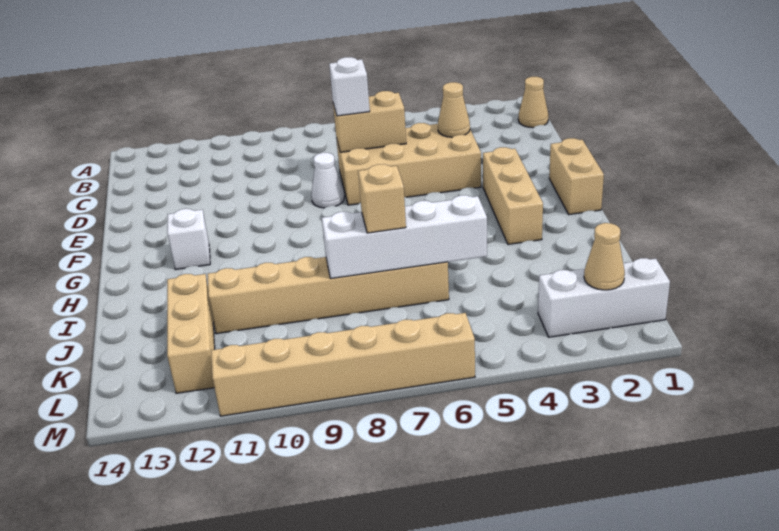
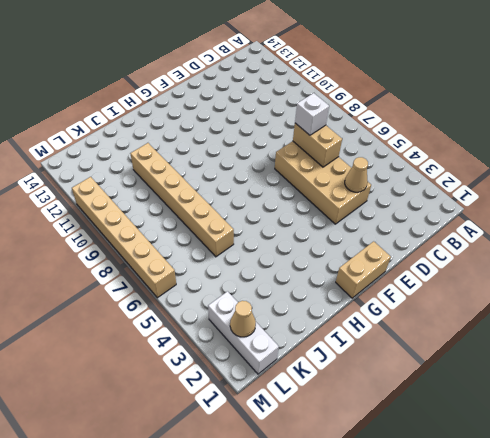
none -> tan 1x1 cone [518,77,548,128]
none -> white 1x1 cone [311,153,344,208]
none -> tan 1x3 brick [483,147,543,244]

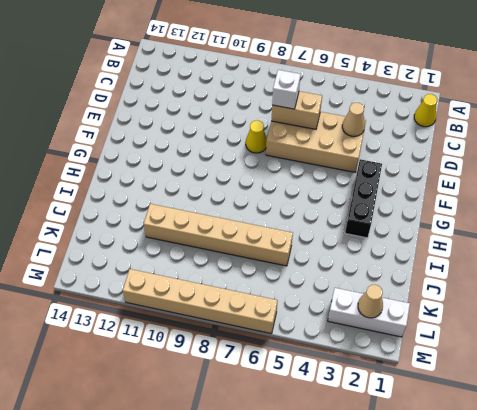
yellow 1x1 cone [414,94,437,127] -> tan 1x1 cone [518,77,548,128]
yellow 1x1 cone [246,120,267,153] -> white 1x1 cone [311,153,344,208]
black 1x3 brick [345,159,382,238] -> tan 1x3 brick [483,147,543,244]
none -> tan 1x2 brick [549,138,604,215]
none -> white 1x1 brick [167,209,210,270]
none -> tan 1x3 brick [167,274,215,393]

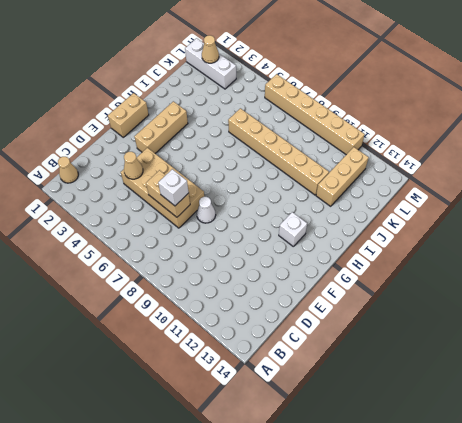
none -> white 1x4 brick [322,195,487,278]
none -> tan 1x1 brick [358,164,406,233]

